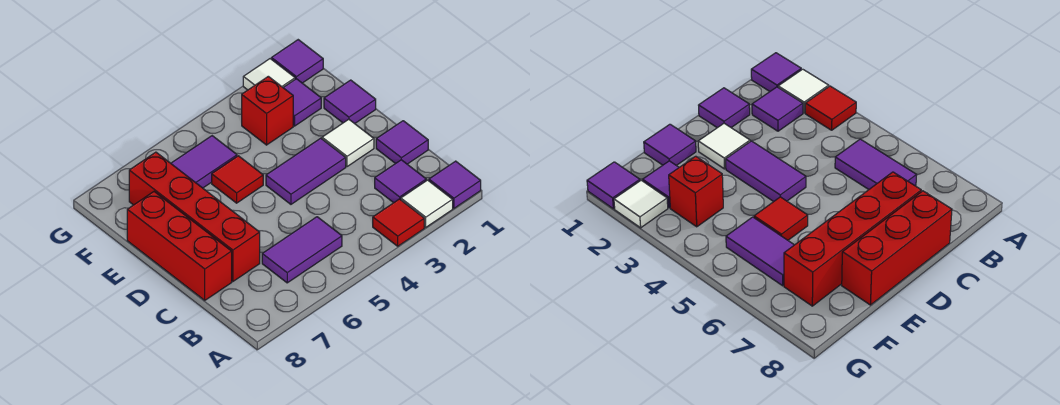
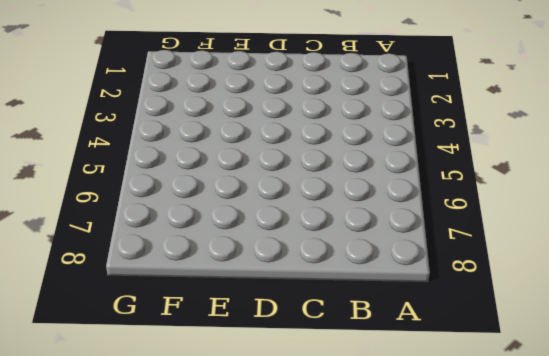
none -> purple 1x1 tile [429,161,481,208]
none -> white 1x1 tile [401,180,453,227]
none -> red 1x1 tile [373,199,424,246]

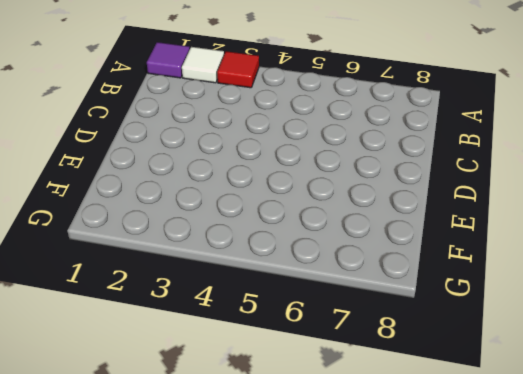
none -> purple 1x1 tile [375,160,426,203]
none -> purple 1x2 tile [262,217,342,283]
none -> purple 1x1 tile [376,121,428,164]

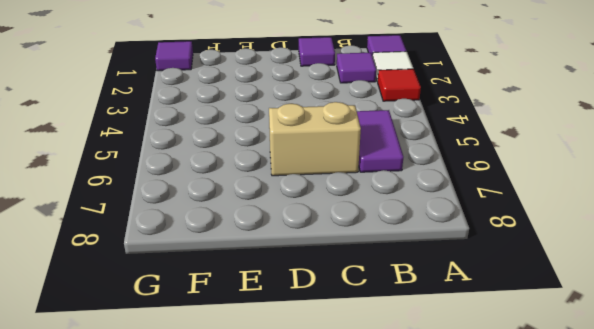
tan 1x2 brick [269,102,361,176] -> none
none -> red 1x4 brick [129,152,260,281]
none -> red 1x3 brick [127,192,232,300]
none -> white 1x1 tile [322,119,374,167]

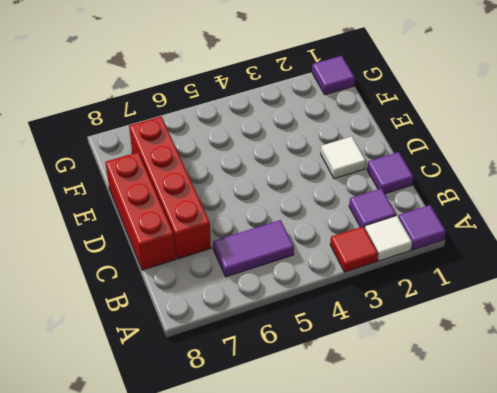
none -> purple 1x2 tile [266,138,346,204]
none -> purple 1x1 tile [324,80,376,124]
none -> red 1x1 tile [212,156,263,203]

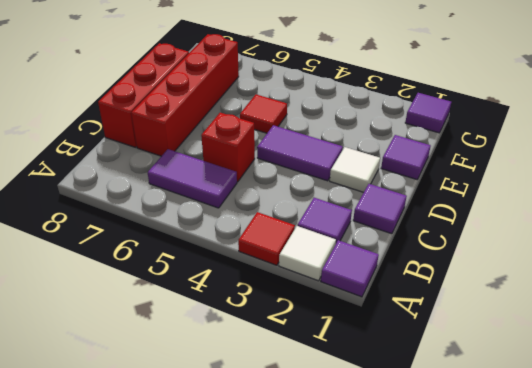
red 1x1 brick [201,113,255,182] -> red 1x1 brick moved to [242,76,293,145]
none -> purple 1x1 tile [283,79,321,126]
none -> purple 1x2 tile [171,136,237,188]
none -> white 1x1 tile [243,59,295,90]

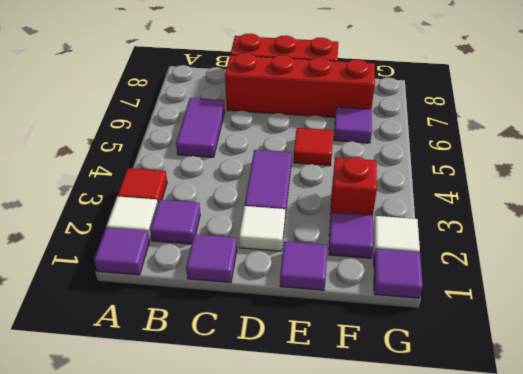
purple 1x1 tile [334,107,372,143] -> purple 1x2 tile [171,136,237,188]

